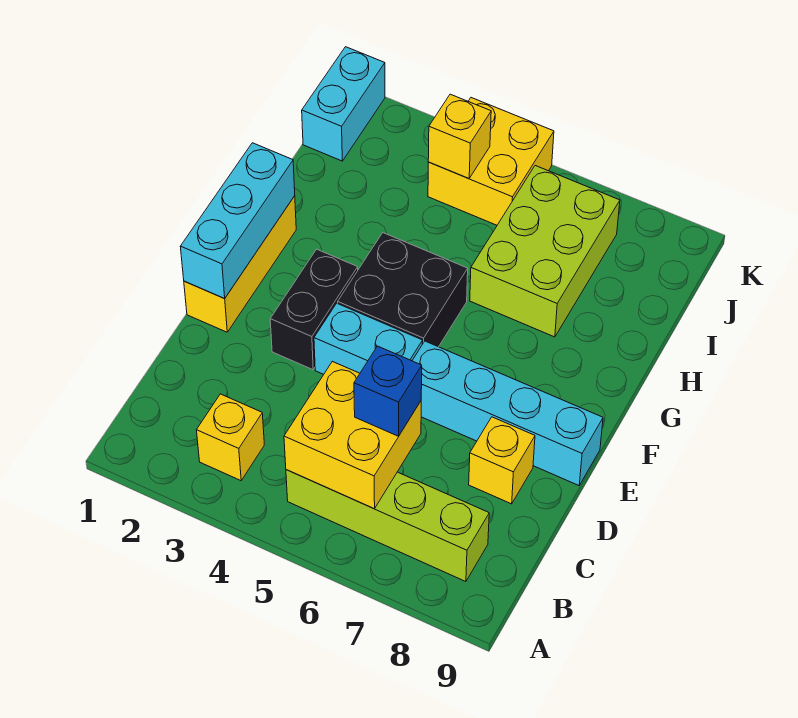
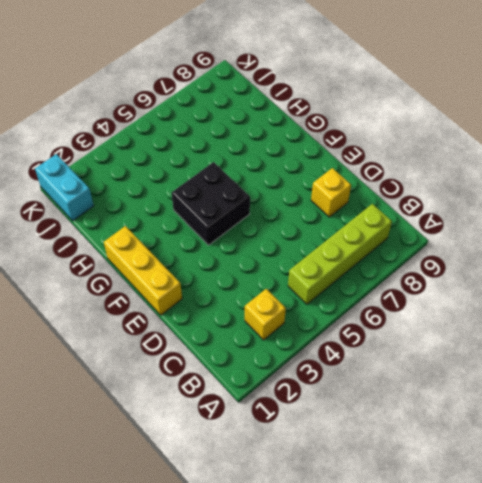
none -> black 1x2 brick [270,249,358,370]
none -> cyan 1x2 brick [314,303,423,374]
none -> cyan 1x4 brick [412,341,603,485]

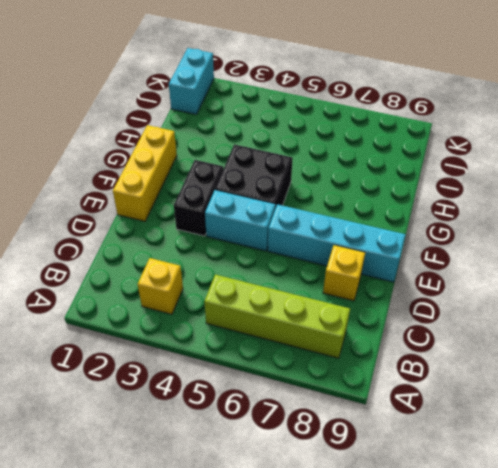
none -> lime 2x3 brick [470,166,620,337]
none -> yellow 2x2 brick [428,98,554,225]
none -> yellow 2x2 brick [284,361,421,509]

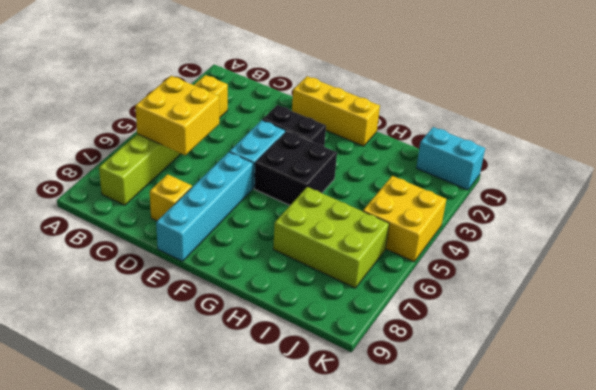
none -> cyan 1x3 brick [180,143,295,298]
none -> yellow 1x1 brick [428,94,491,179]
none -> blue 1x1 brick [354,346,422,436]

